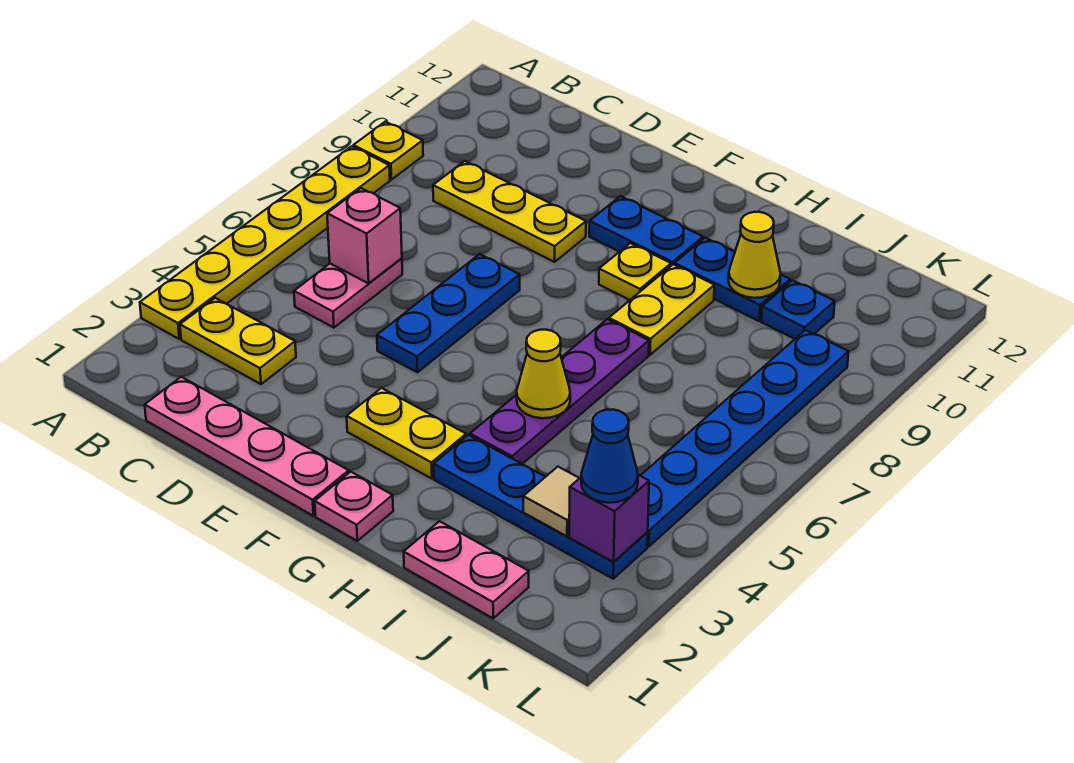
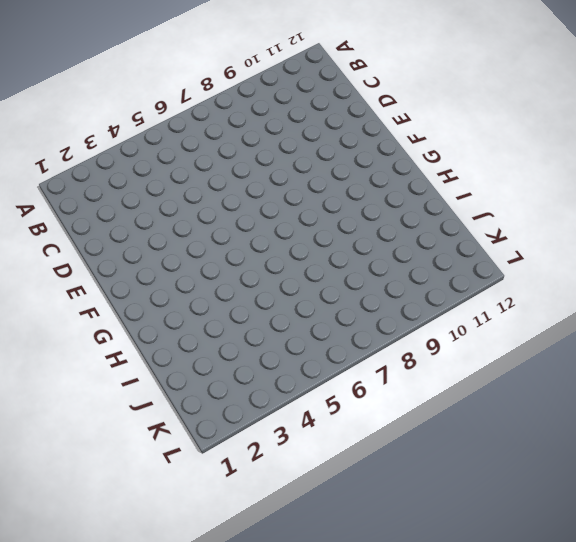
none -> yellow 1x6 plate [140,146,390,339]
none -> yellow 1x1 plate [353,122,423,180]
none -> yellow 1x2 plate [180,298,296,384]

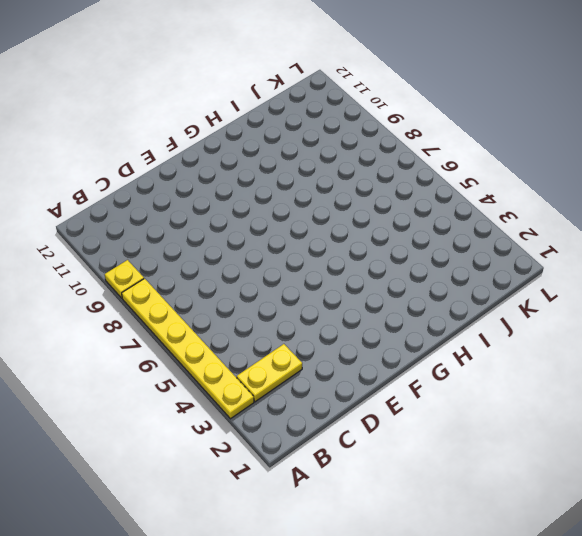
none -> pink 1x4 plate [145,377,349,516]
none -> pink 1x2 plate [294,258,402,328]
none -> yellow 1x3 plate [433,161,586,262]

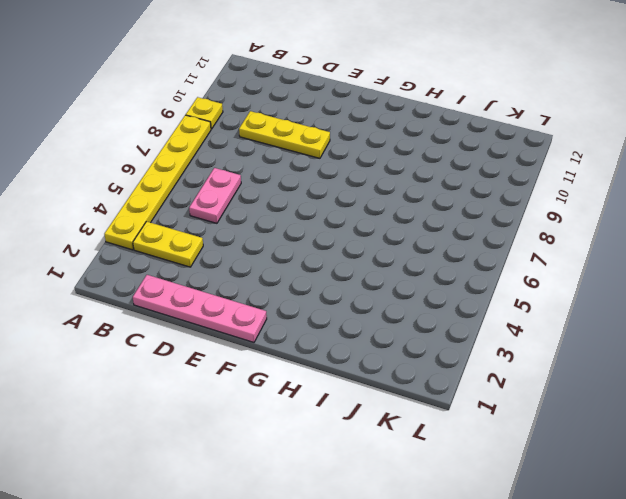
none -> blue 1x3 plate [377,254,520,372]
none -> yellow 1x2 plate [347,388,466,479]
none -> blue 1x2 plate [589,196,703,266]

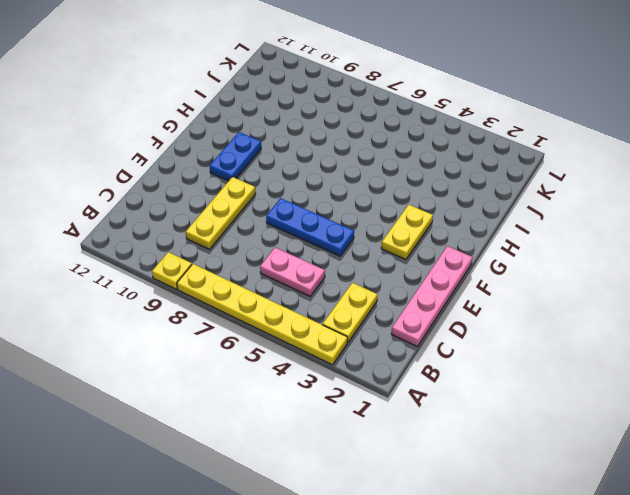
none -> pink 1x1 plate [315,472,393,541]
none -> yellow 1x1 plate [599,243,671,300]
none -> blue 1x4 plate [434,435,648,579]

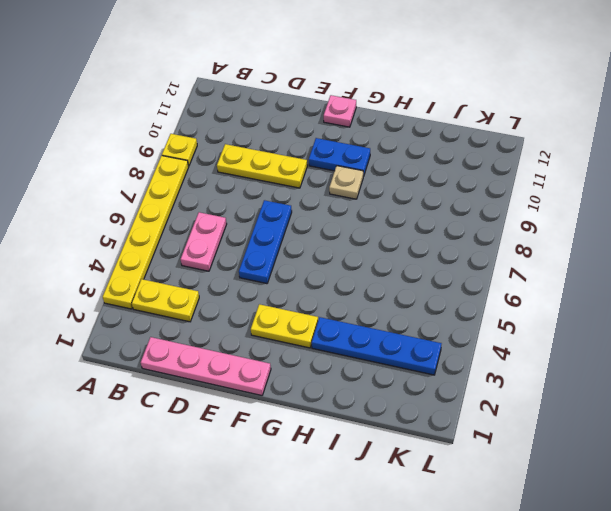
pink 1x1 plate [324,95,356,127] -> pink 1x1 plate moved to [315,472,393,541]
tan 1x1 plate [329,166,363,199] -> yellow 1x1 plate [599,243,671,300]
none -> purple 1x4 plate [470,319,649,464]
none -> yellow 1x2 plate [609,264,714,355]
none -> blue 1x2 plate [675,238,790,321]

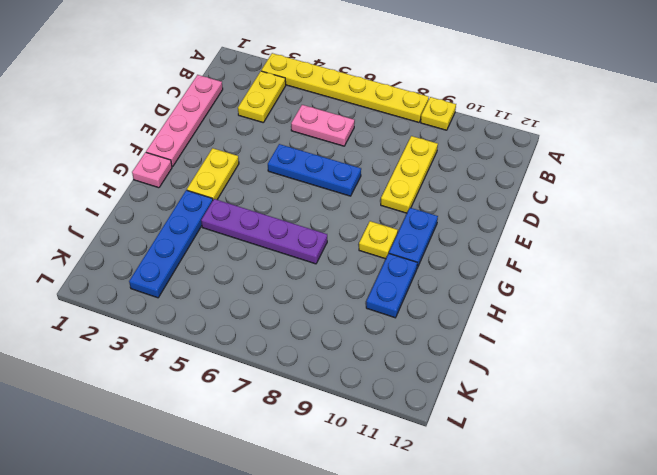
none -> yellow 1x2 plate [609,264,714,355]
none -> pink 1x2 plate [404,521,529,618]
none -> blue 1x1 plate [761,280,835,339]

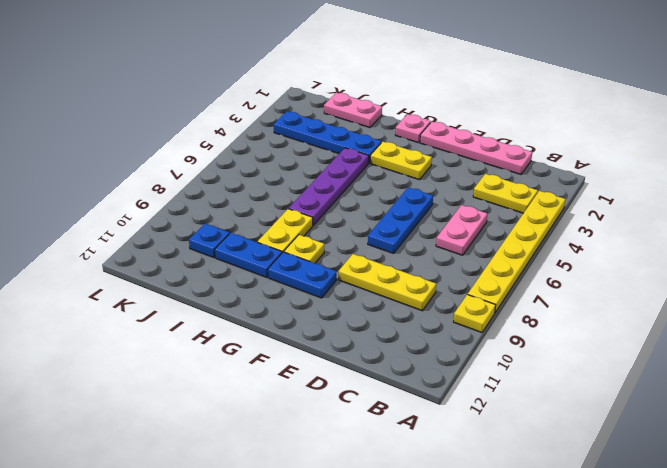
none -> blue 1x6 plate [640,330,849,547]
none -> pink 1x1 brick [327,188,402,283]
none -> yellow 1x1 cone [517,330,570,418]

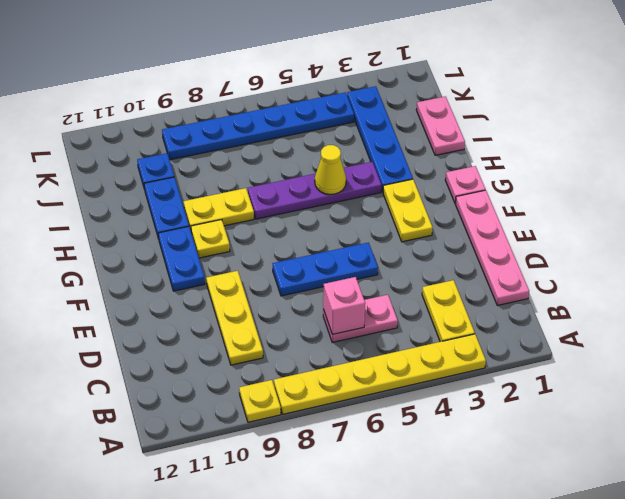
none -> yellow 1x1 cone [728,212,781,298]
none -> tan 1x1 tile [523,467,579,536]
none -> purple 1x1 brick [569,475,649,562]

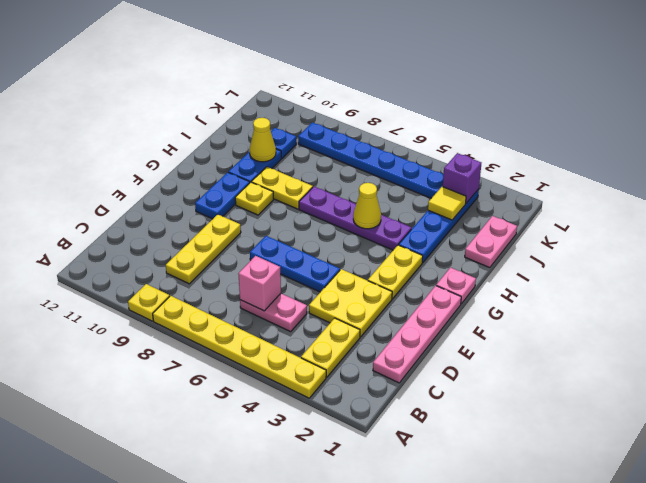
yellow 2x2 plate [309,269,392,337] -> none
yellow 1x1 tile [428,186,466,220] -> tan 1x1 tile [523,467,579,536]
none -> blue 1x1 cone [581,409,638,503]

